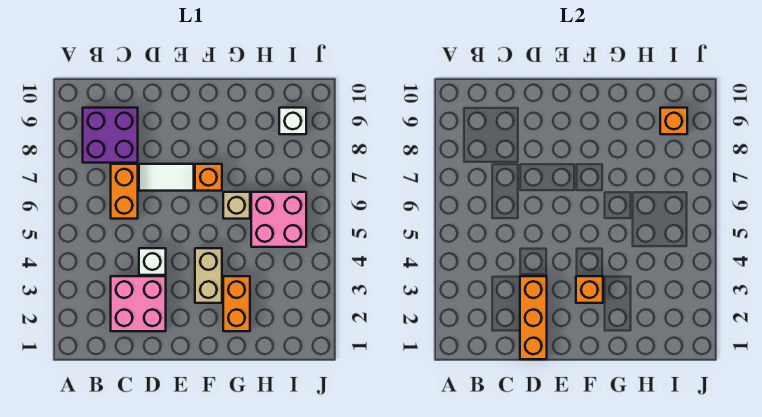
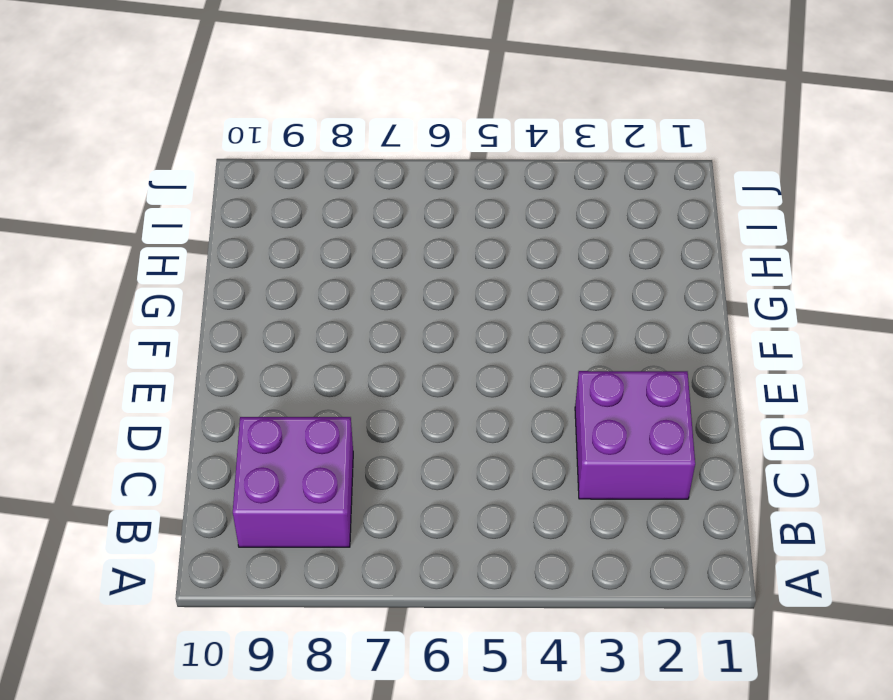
purple 2x2 brick [575,371,695,499] -> pink 2x2 brick [111,276,166,331]
none -> orange 1x2 brick [111,164,138,219]
none -> white 1x1 brick [139,248,166,275]
none -> white 1x2 tile [139,164,194,191]

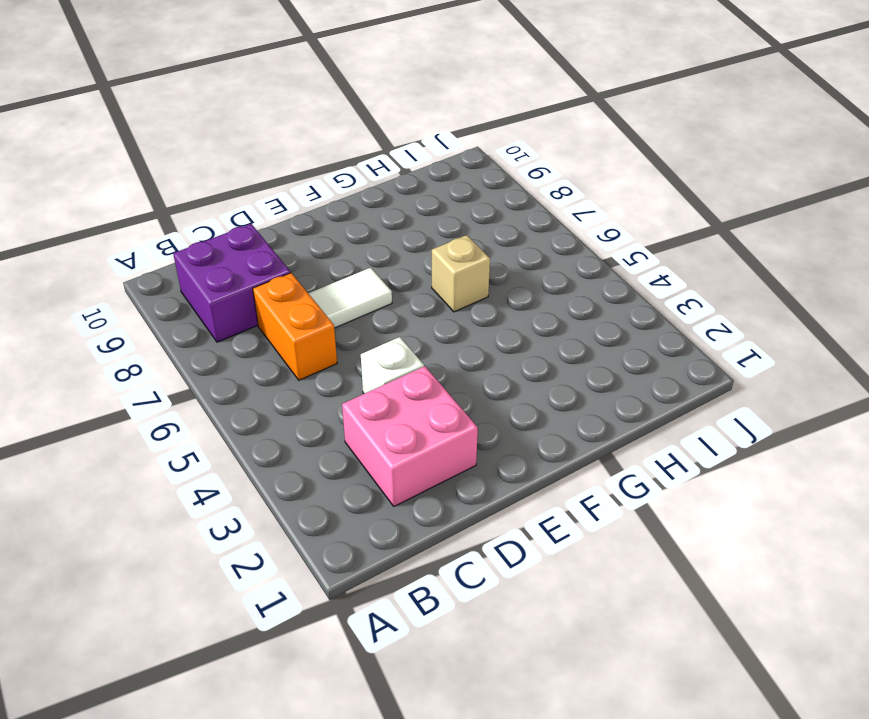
none -> tan 1x2 brick [195,248,222,303]
none -> orange 1x1 brick [195,164,222,191]
none -> orange 1x2 brick [223,276,250,331]

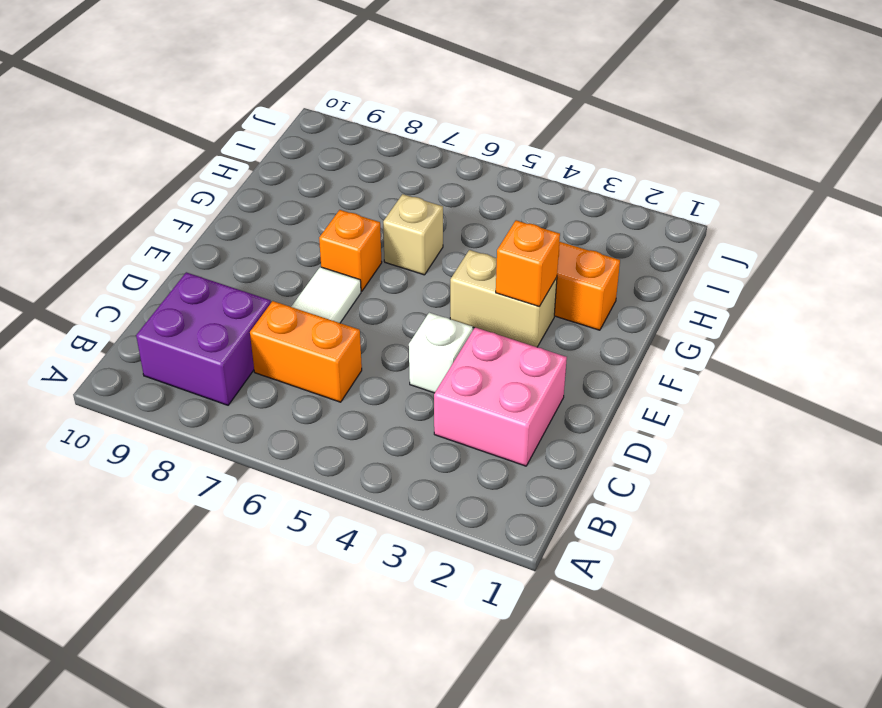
none -> pink 2x2 brick [251,192,306,247]
none -> white 1x1 brick [279,108,306,134]
none -> orange 1x3 brick [520,276,547,359]

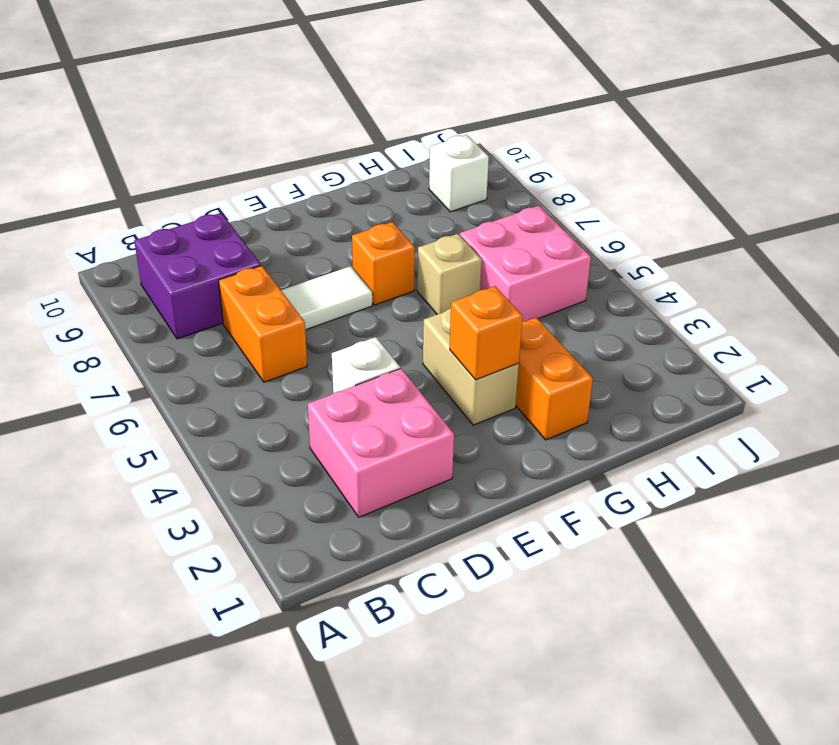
none -> orange 1x3 brick [520,276,547,359]
none -> orange 1x1 brick [660,108,687,134]

